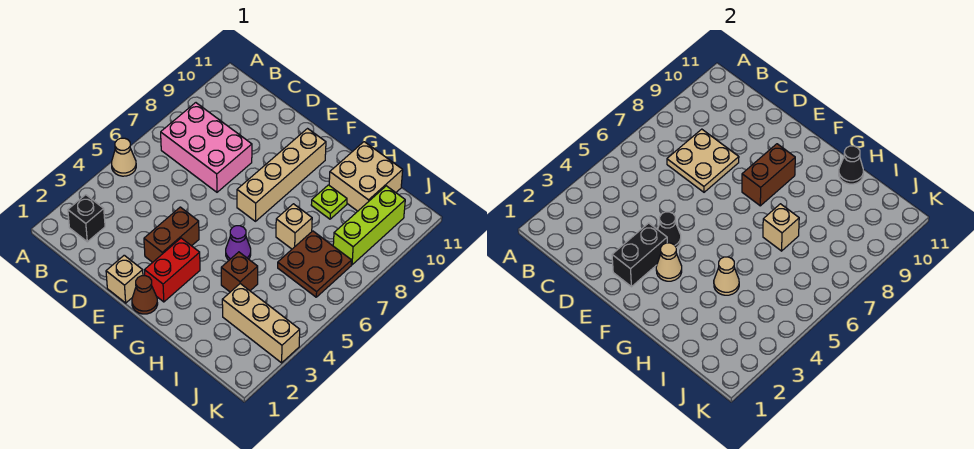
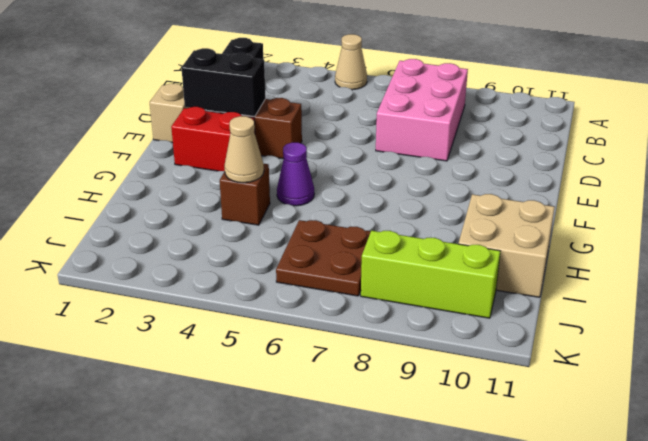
none -> brown 1x1 cone [132,275,158,314]
none -> tan 1x4 brick [237,129,326,221]
none -> tan 1x1 brick [276,204,312,249]

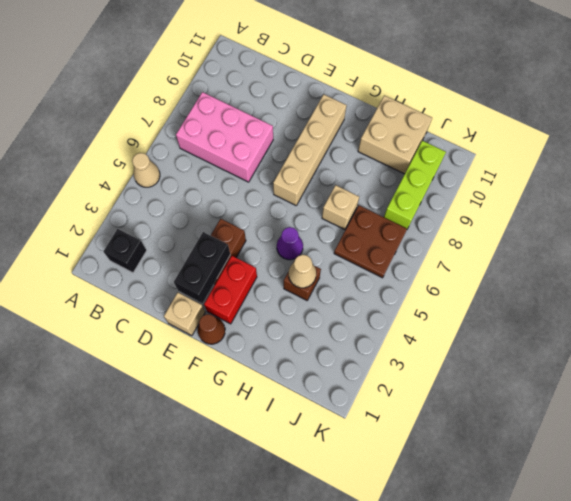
none -> lime 1x1 plate [311,185,347,219]
none -> tan 1x3 brick [222,284,300,363]
none -> tan 2x2 plate [667,129,739,192]

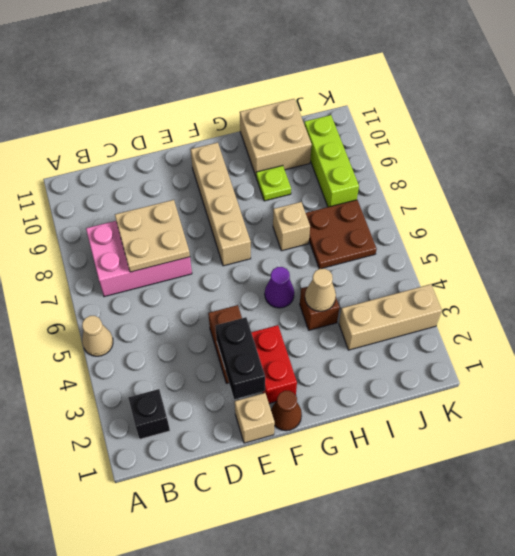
none -> black 1x1 cone [658,212,681,248]
none -> tan 1x1 cone [656,243,682,281]
none -> brown 1x2 brick [742,144,795,206]

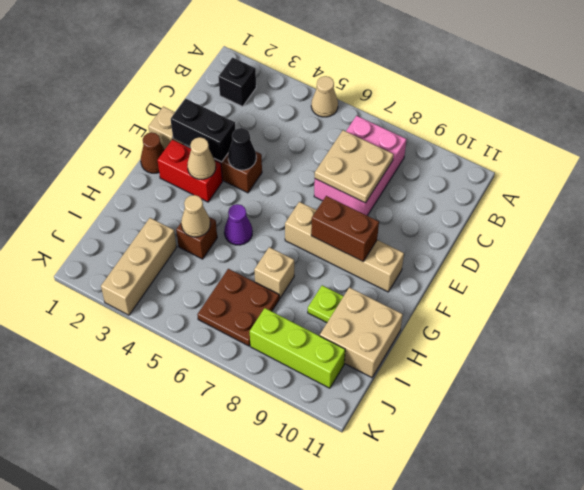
none -> tan 1x1 brick [763,204,799,251]
none -> black 1x1 cone [839,146,863,184]

